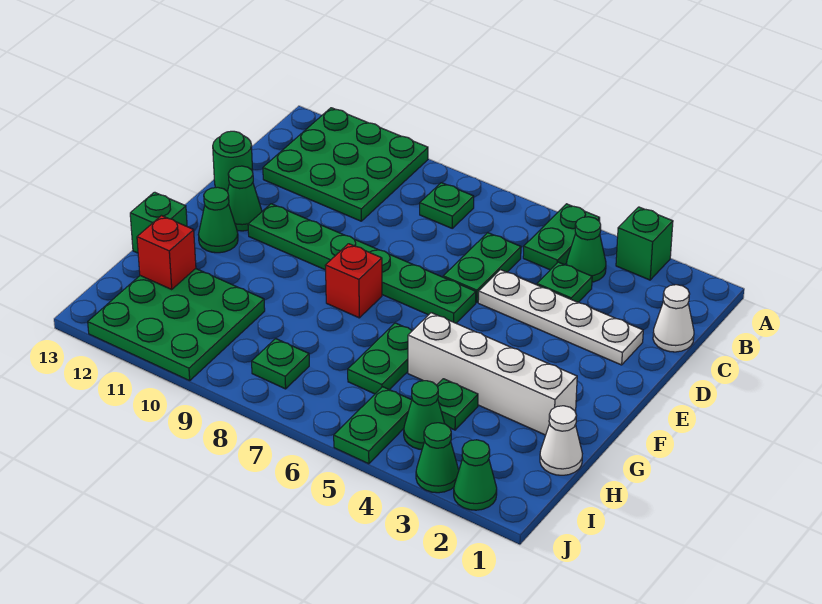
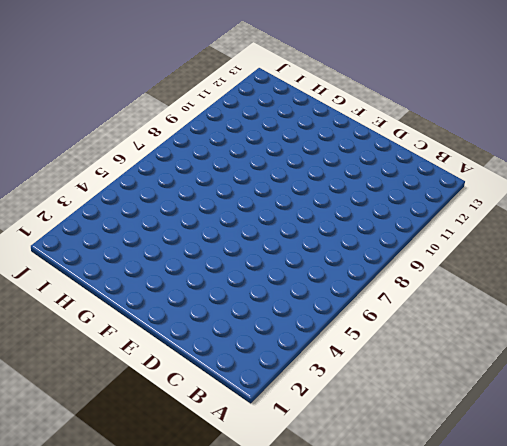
none -> green 1x1 brick [616,207,673,280]
none -> green 1x2 plate [523,204,600,270]
none -> green 3x3 plate [263,108,428,221]

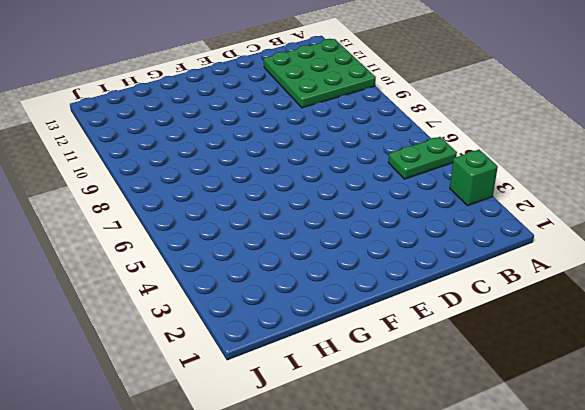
none -> green 1x1 cone [567,217,606,282]
none -> green 1x1 plate [420,183,474,228]
none -> white 1x1 cone [653,285,694,352]

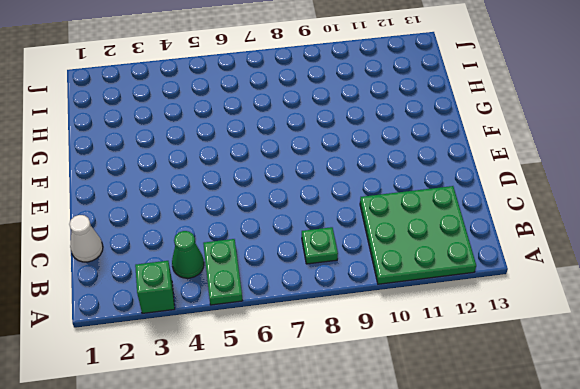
none -> green 1x1 plate [537,262,592,302]
none -> green 1x2 plate [443,233,521,303]
none -> white 1x4 plate [478,270,643,365]

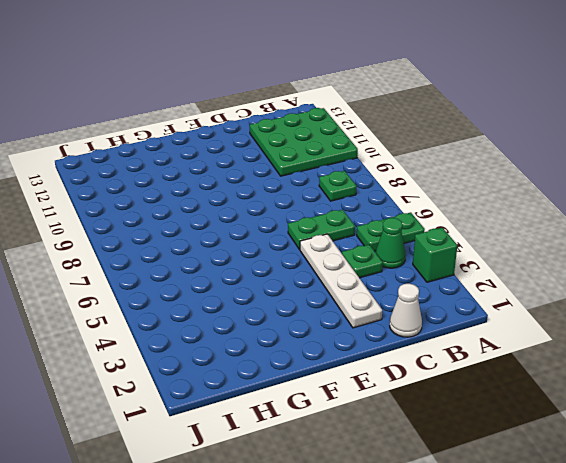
none -> green 1x1 round brick [213,131,253,192]
none -> green 1x6 plate [248,204,476,323]
none -> green 1x1 cone [228,166,262,231]

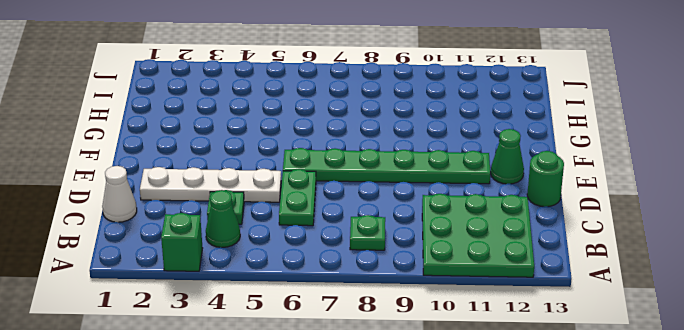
none -> green 1x2 plate [523,204,600,270]
none -> red 1x1 brick [325,244,382,318]
none -> green 1x1 cone [198,187,238,253]

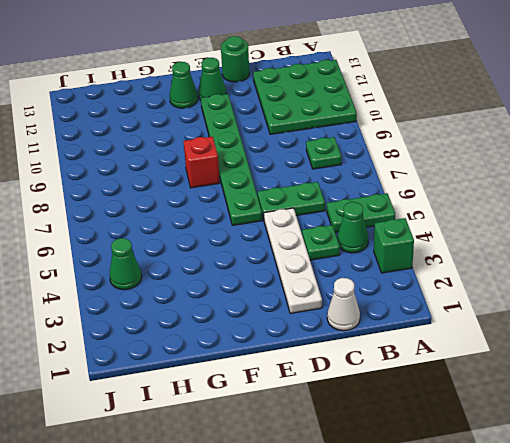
none -> white 1x4 brick [408,313,577,435]
none -> green 1x2 plate [348,323,412,394]
none -> green 1x1 brick [130,192,187,253]

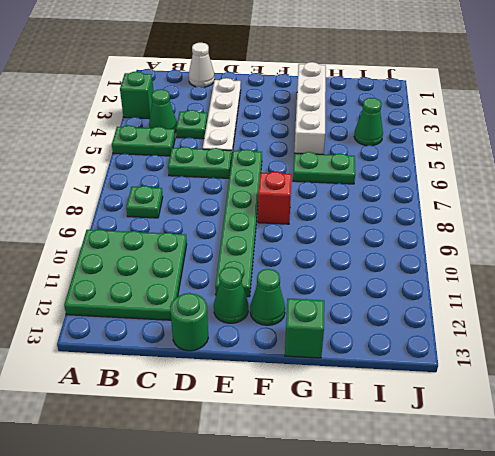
none -> white 1x1 cone [540,406,582,475]
none -> green 1x1 plate [437,379,478,430]
none -> green 3x3 plate [88,269,265,381]

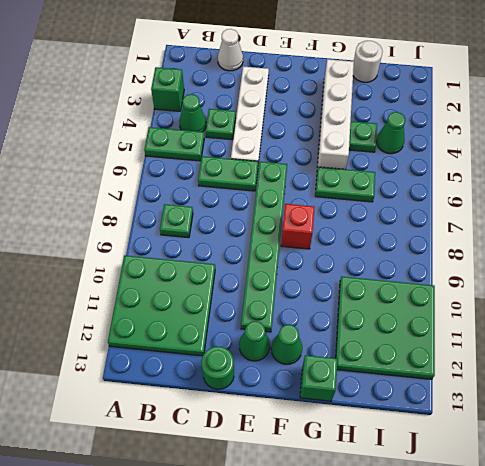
white 1x1 round brick [353,41,383,82] -> white 1x1 cone [540,406,582,475]
none -> green 1x2 plate [334,387,412,464]
none -> green 1x1 plate [252,339,309,389]
none -> green 1x1 cone [454,440,497,510]

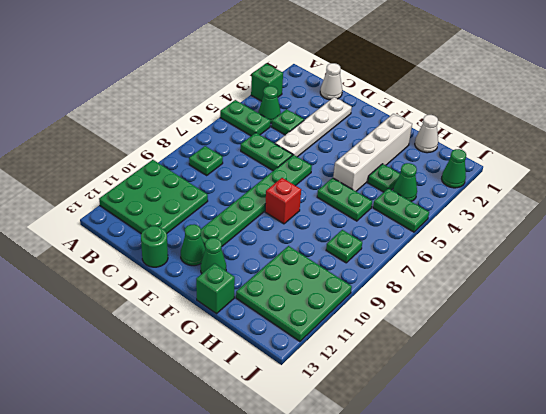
none -> green 1x1 cone [416,423,459,493]
none -> red 1x1 brick [137,216,196,289]

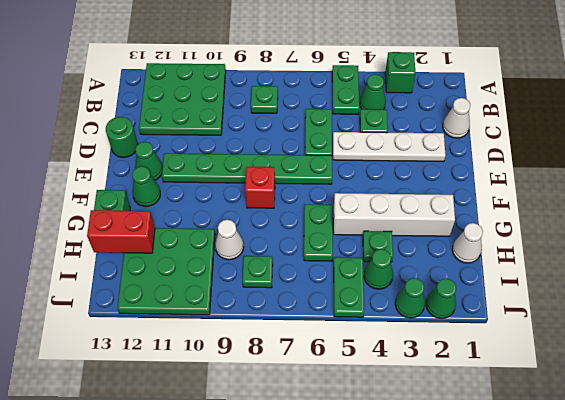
white 1x1 cone [215,220,244,260] -> none
red 1x2 brick [87,210,155,253] -> red 1x1 brick [137,216,196,289]

